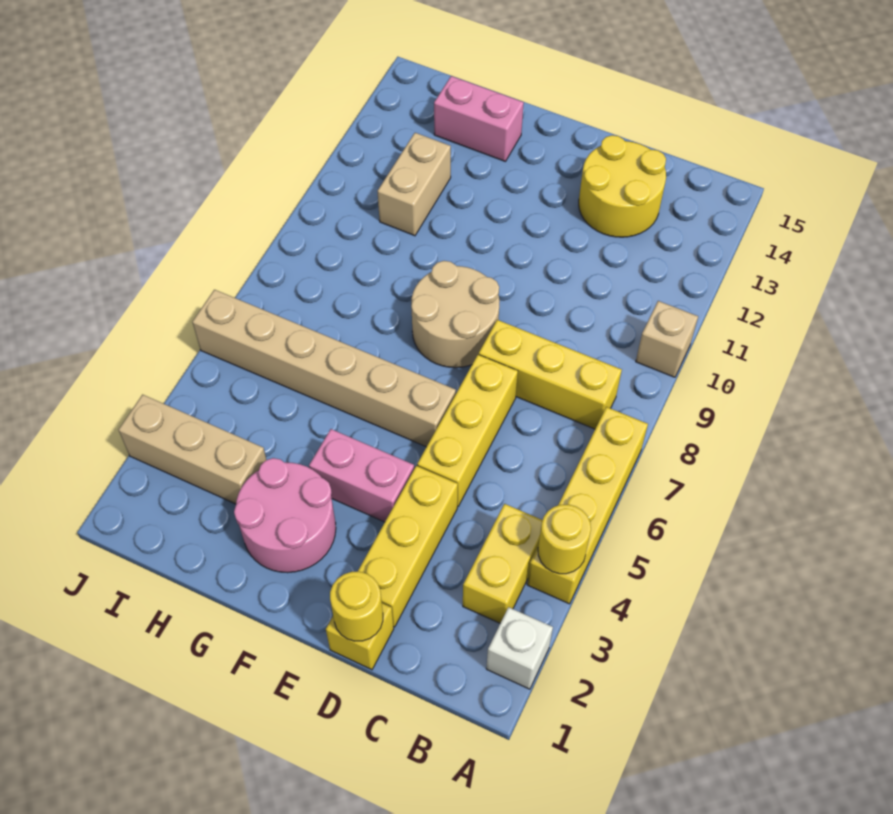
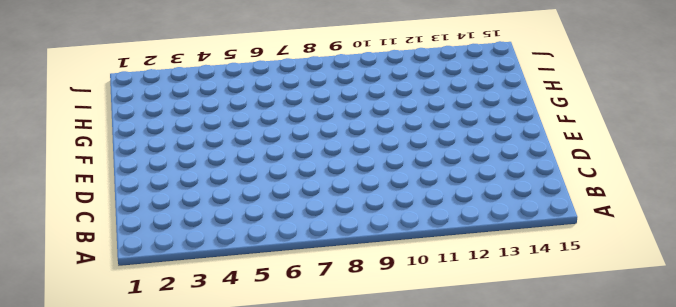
none -> white 1x1 brick [486,607,553,689]
none -> yellow 1x4 brick [527,407,648,604]
none -> tan 1x1 brick [636,301,698,377]

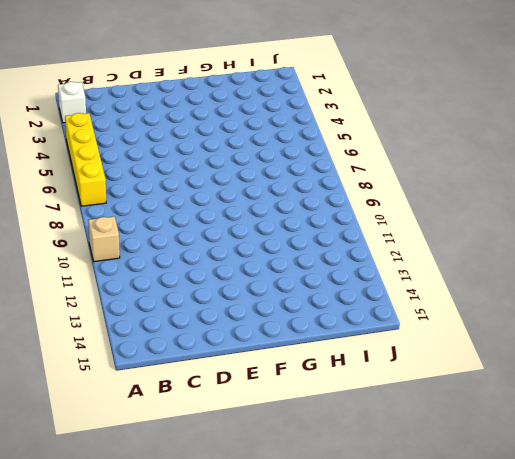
none -> yellow 1x2 brick [463,504,542,623]
none -> yellow 1x3 brick [479,320,622,429]
none -> yellow 2x2 round brick [579,135,666,237]

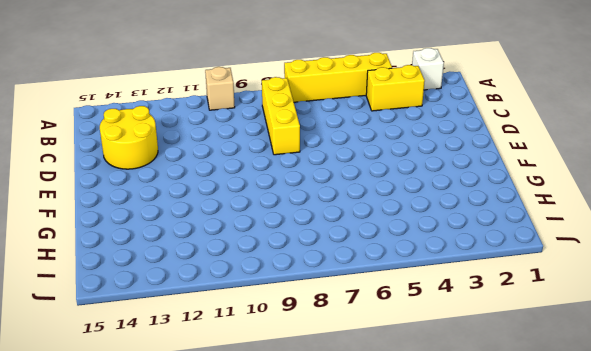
none -> yellow 1x1 brick [326,603,394,670]
none -> yellow 1x3 brick [358,466,458,627]
none -> yellow 1x3 brick [417,355,518,506]

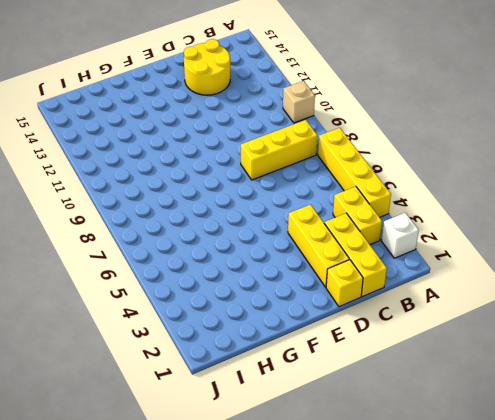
yellow 1x3 brick [324,213,387,297] -> yellow 1x3 brick moved to [417,355,518,506]
none -> pink 1x2 brick [309,429,414,522]
none -> tan 1x6 brick [192,290,456,447]
none -> tan 2x2 round brick [411,261,500,368]

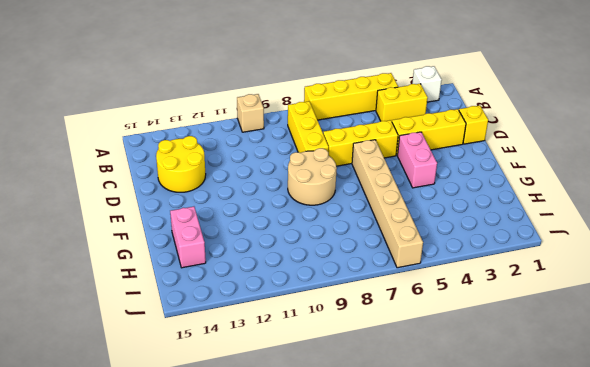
none -> pink 2x2 round brick [234,458,336,573]
none -> tan 1x3 brick [118,395,266,504]
none -> tan 1x2 brick [377,133,451,236]

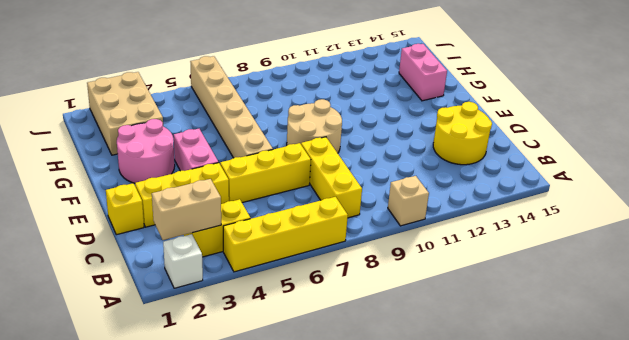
tan 1x2 brick [152,179,221,240] -> tan 1x2 brick moved to [377,133,451,236]
tan 2x3 brick [87,72,163,155] -> tan 1x3 brick [118,395,266,504]
none -> yellow 1x1 round brick [538,504,591,574]
none -> yellow 1x1 round brick [330,572,383,641]

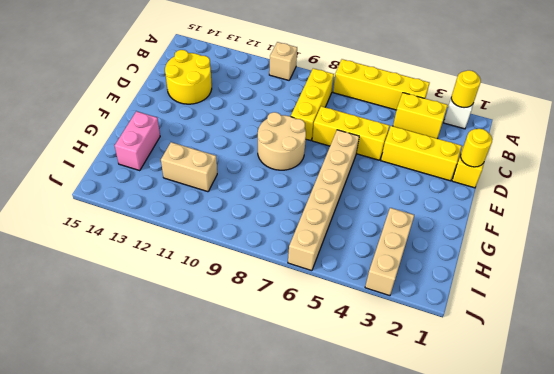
yellow 1x1 round brick [451,70,481,108] -> yellow 1x1 round brick moved to [538,504,591,574]
none -> pink 1x2 brick [309,429,414,522]
none -> pink 2x2 round brick [234,458,336,573]

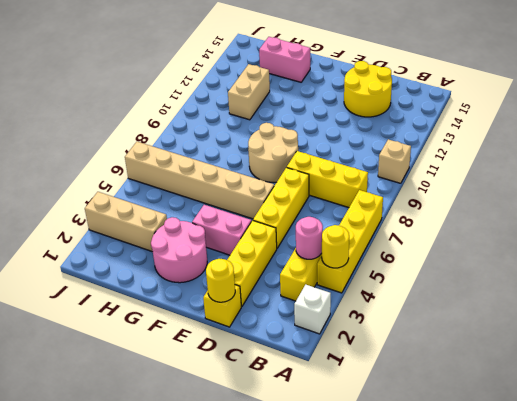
pink 1x1 round brick [296,217,323,259] -> none

